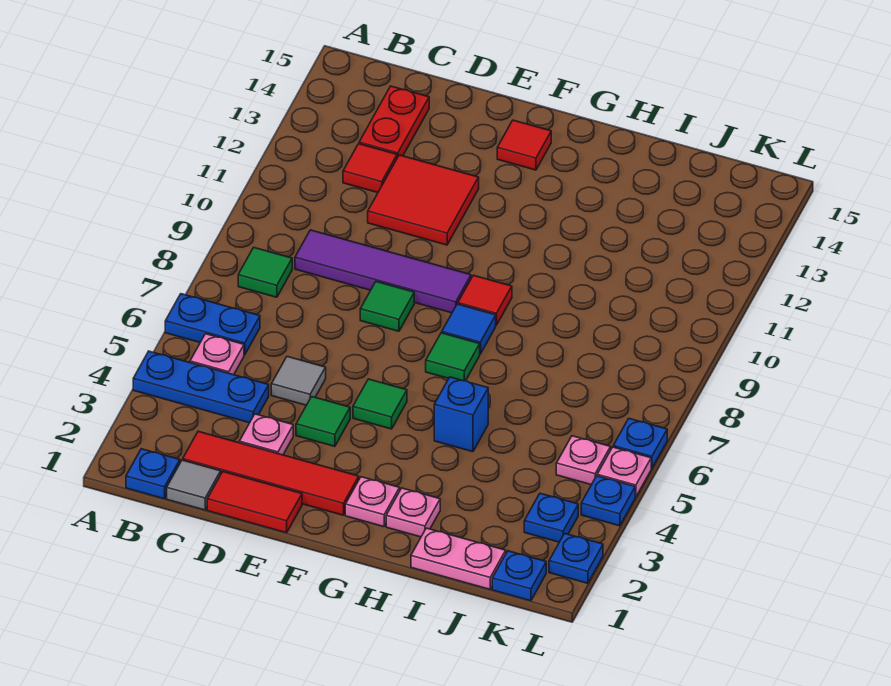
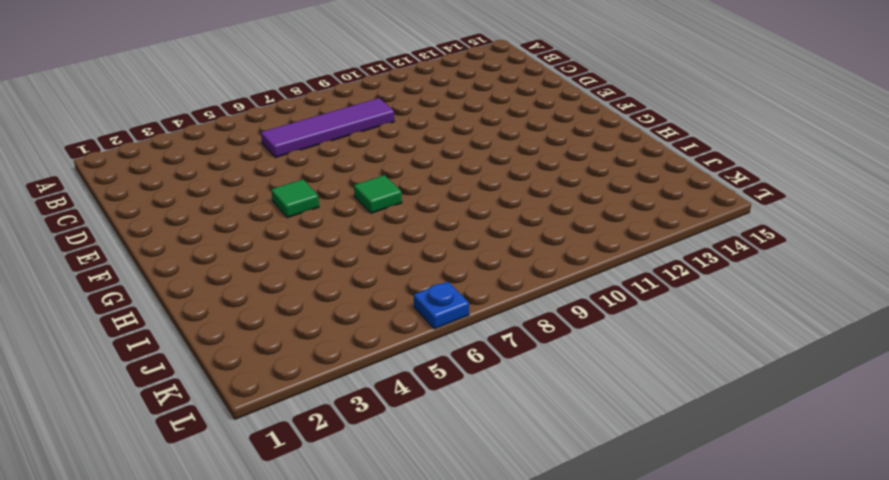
purple 1x4 tile [261,98,395,158] -> purple 1x4 tile turned to [295,230,471,313]
none -> blue 1x3 plate [133,351,269,423]
none -> blue 1x2 plate [165,294,260,355]
none -> blue 1x1 plate [126,449,180,499]
none -> pink 1x1 plate [190,334,244,375]

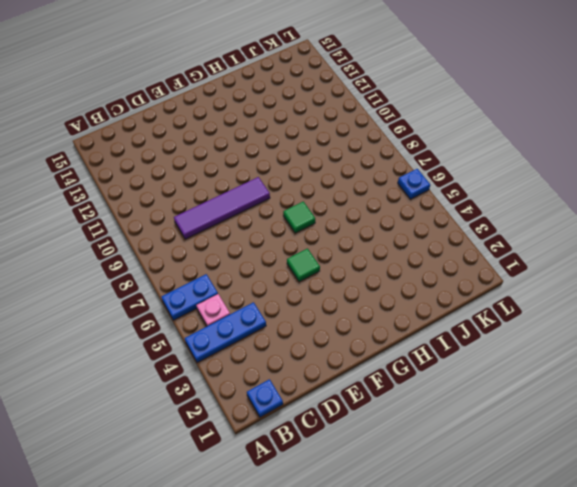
none -> green 1x1 tile [238,248,292,297]
none -> grey 1x1 tile [167,460,221,510]
none -> red 1x4 tile [183,431,359,515]
none -> red 1x1 tile [343,144,397,193]

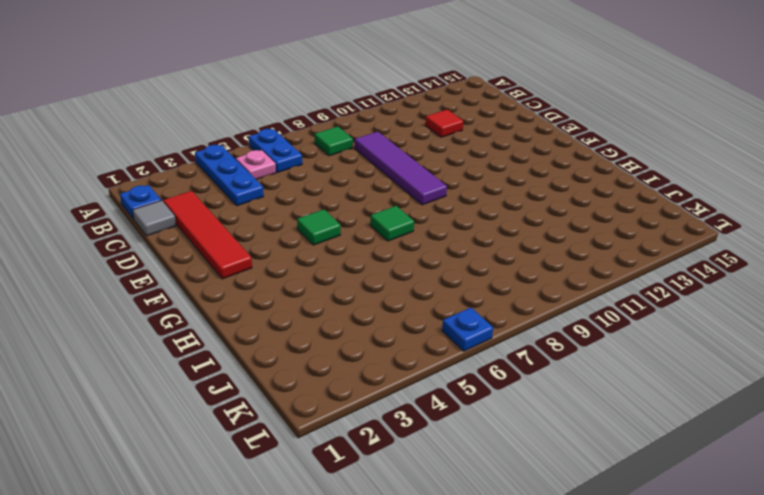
none -> red 1x2 plate [359,86,429,158]
none -> red 1x2 tile [207,472,302,533]
none -> pink 1x1 plate [239,414,293,455]
none -> grey 1x1 tile [271,357,326,405]

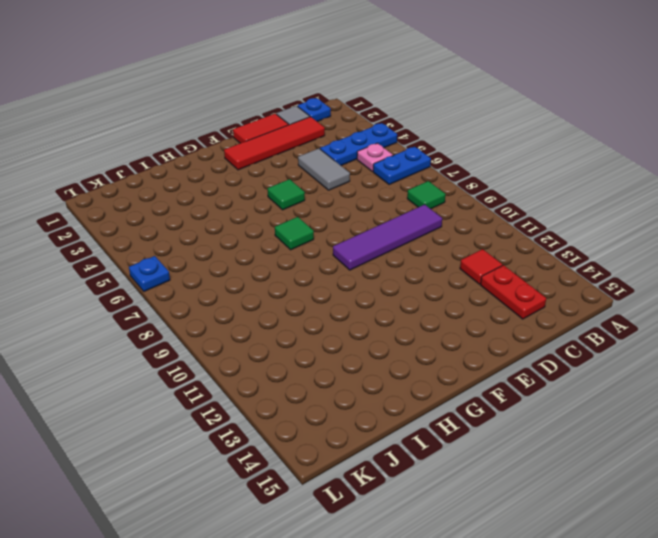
grey 1x2 tile [298,148,350,190] -> grey 1x1 tile [271,357,326,405]
none -> pink 1x1 plate [239,414,293,455]
none -> red 2x2 tile [368,155,479,245]
none -> green 1x1 tile [296,397,350,447]
none -> green 1x1 tile [360,282,414,331]

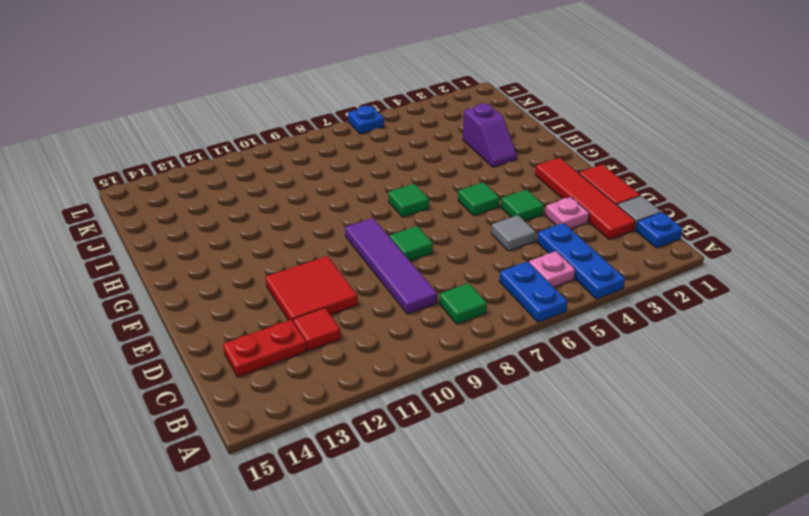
purple 1x2 slope [463,103,517,167] -> none
none -> red 1x1 tile [497,120,551,170]
none -> pink 1x1 plate [345,477,400,527]
none -> blue 1x1 tile [442,304,496,354]
none -> red 1x1 tile [458,275,512,325]

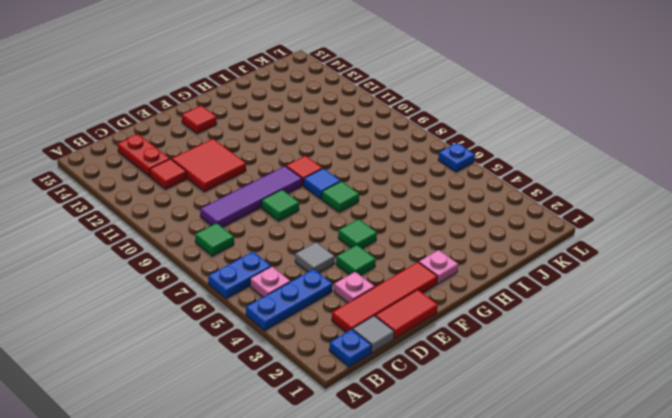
none -> pink 1x1 plate [386,488,440,537]
none -> blue 1x1 brick [434,377,488,452]
none -> pink 1x2 plate [411,528,506,589]
none -> blue 1x1 plate [492,551,546,601]

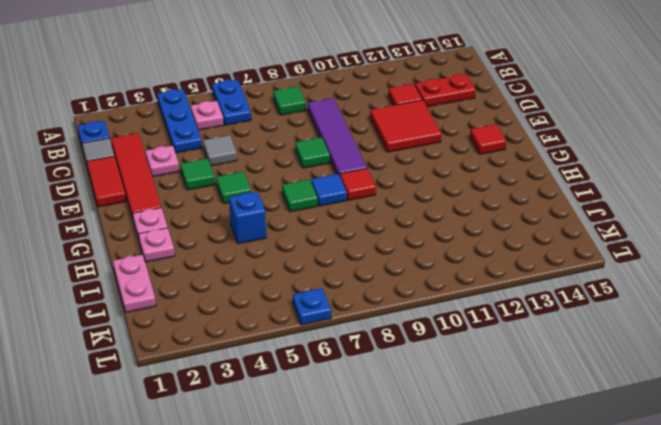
none -> blue 1x1 plate [492,551,546,601]
none -> blue 1x1 plate [524,493,578,542]
none -> pink 1x1 plate [556,436,611,485]
none -> blue 1x1 plate [549,533,603,583]

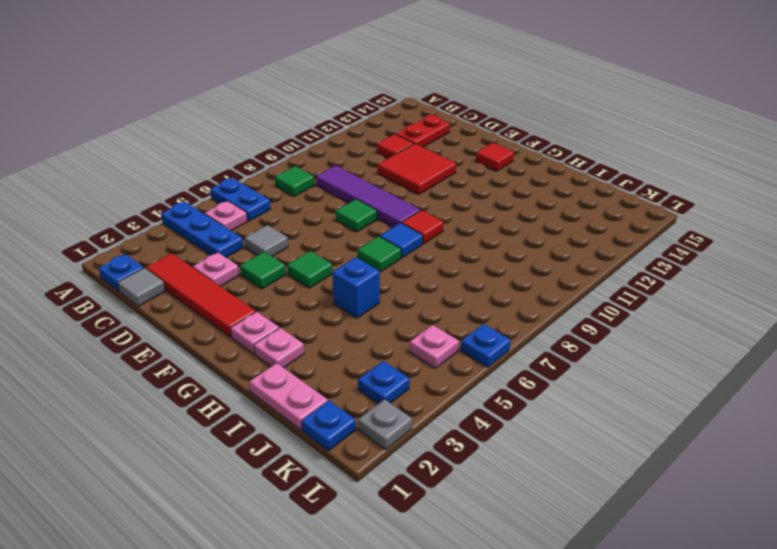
grey 1x1 plate [358,399,412,450] -> blue 1x1 plate [549,533,603,583]
none -> red 1x2 tile [207,472,302,533]
none -> blue 1x1 plate [581,476,635,526]
none -> pink 1x1 plate [597,447,651,497]

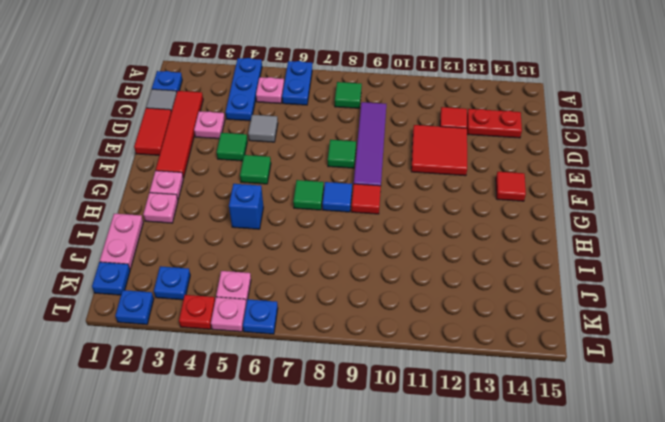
red 1x1 plate [179,295,215,329] -> blue 1x1 plate [581,476,635,526]

